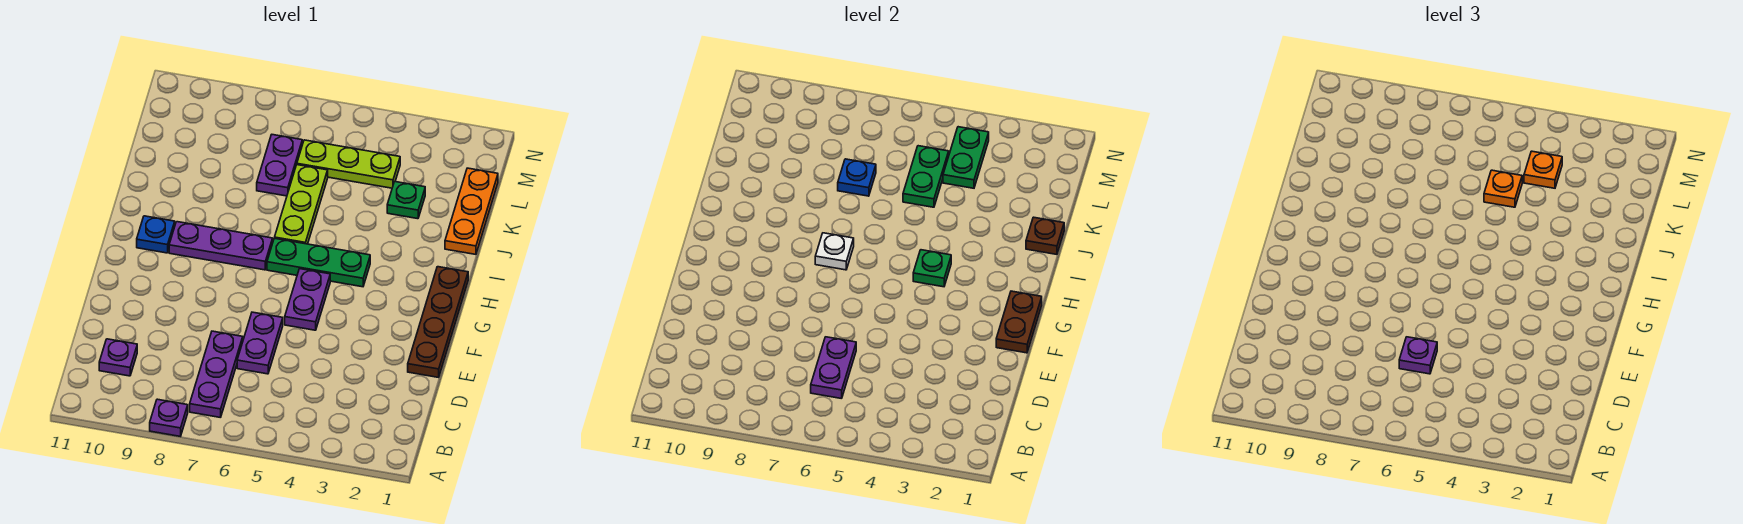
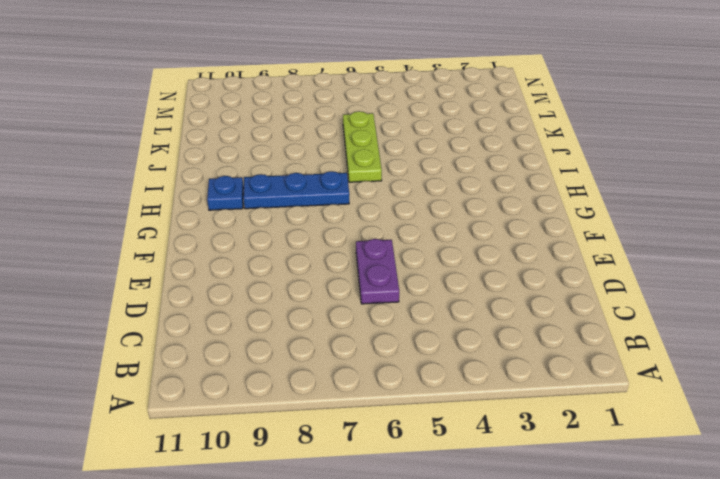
blue 1x3 plate [243,171,349,209] -> purple 1x3 plate [169,222,273,270]
none -> purple 1x1 plate [150,399,188,436]
none -> purple 1x3 plate [190,331,243,418]
none -> purple 1x1 plate [99,339,137,376]

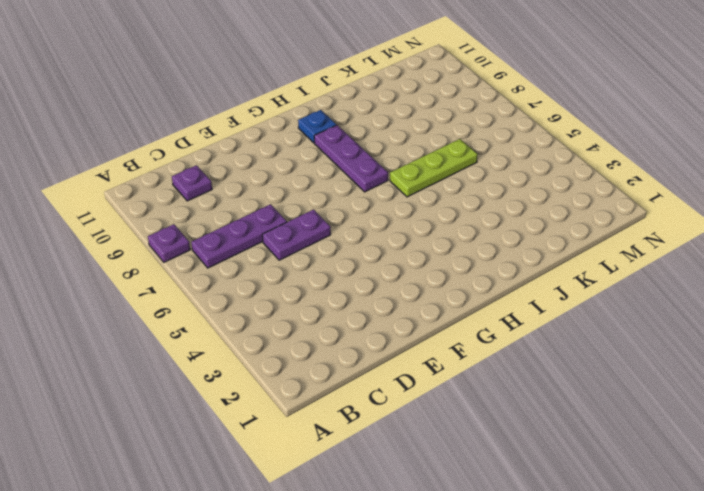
none -> brown 1x4 plate [408,267,468,377]
none -> purple 1x2 plate [285,269,330,330]
none -> green 1x3 plate [267,238,370,287]

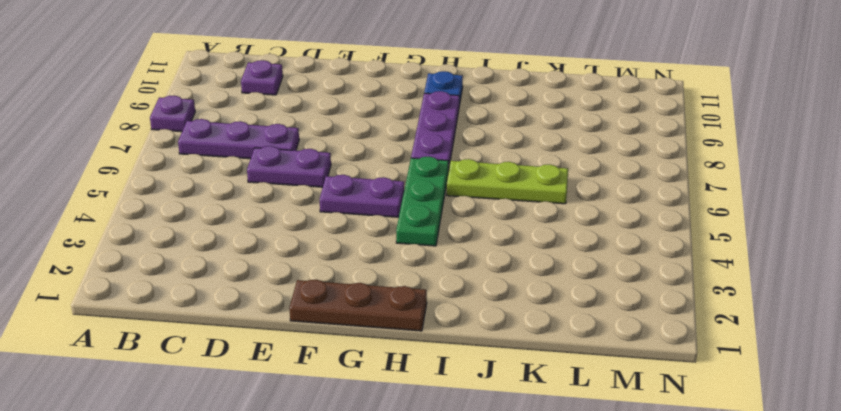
brown 1x3 plate [289,280,427,331] -> brown 1x4 plate [408,267,468,377]
none -> orange 1x3 plate [445,168,498,254]
none -> green 1x1 plate [387,182,425,219]
none -> purple 1x2 plate [257,135,302,196]

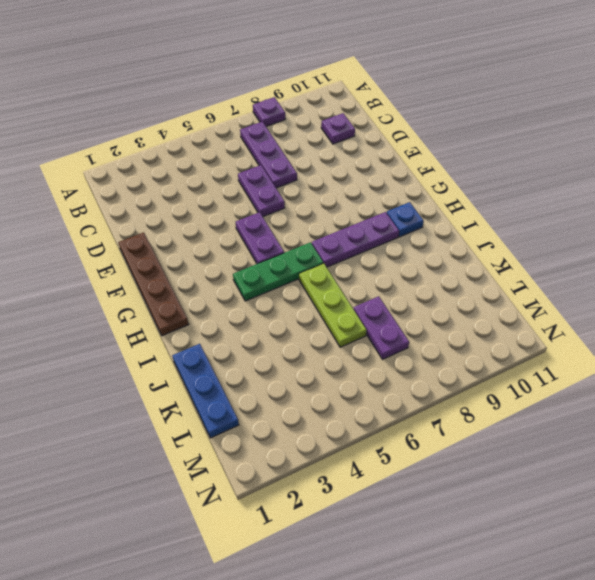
blue 1x3 plate [172,344,239,438] -> orange 1x3 plate [445,168,498,254]
none -> green 1x1 plate [387,182,425,219]
none -> lime 1x3 plate [297,140,400,188]
none -> purple 1x2 plate [811,337,856,399]

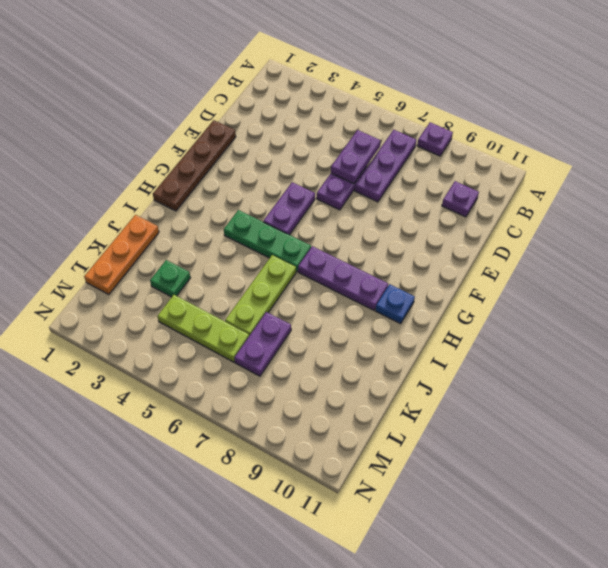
none -> brown 1x2 plate [996,291,1042,353]
none -> green 1x1 plate [913,250,951,287]
none -> white 1x1 plate [815,233,854,270]

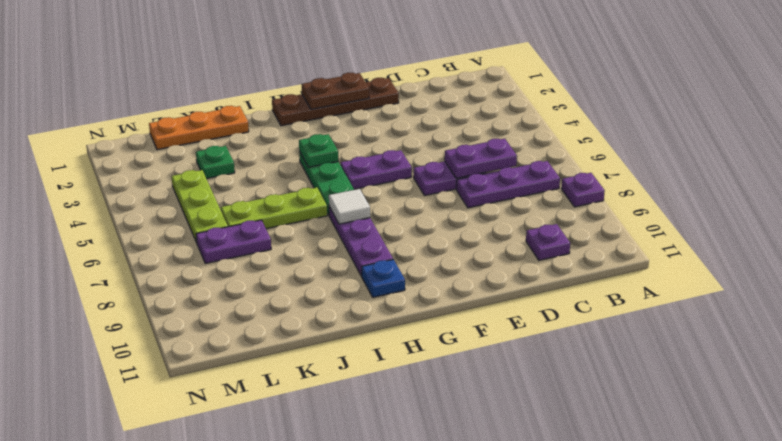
white 1x1 tile [329,189,370,224] -> white 1x1 plate [815,233,854,270]
none -> brown 1x1 plate [1026,217,1064,254]
none -> green 1x2 plate [903,146,949,207]
none -> blue 1x1 plate [838,159,876,196]

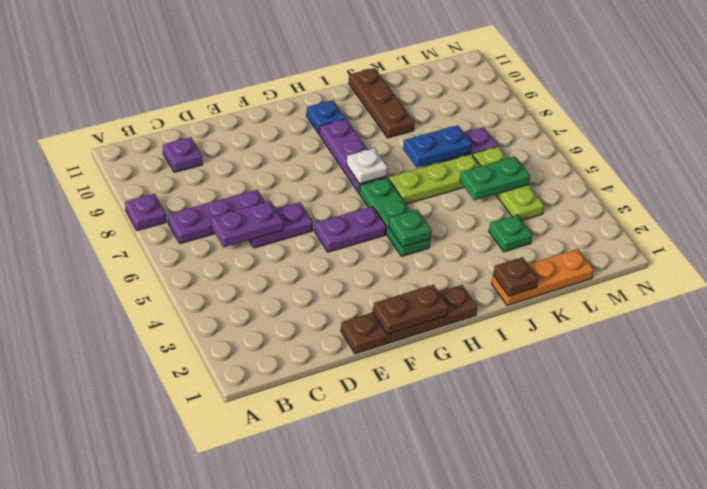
blue 1x2 plate [403,125,472,168] -> blue 1x1 plate [838,159,876,196]
brown 1x3 plate [349,68,415,138] -> none
none -> green 1x2 plate [943,127,989,188]
none -> purple 1x1 plate [1399,337,1437,374]
none -> orange 1x1 plate [1484,170,1522,207]

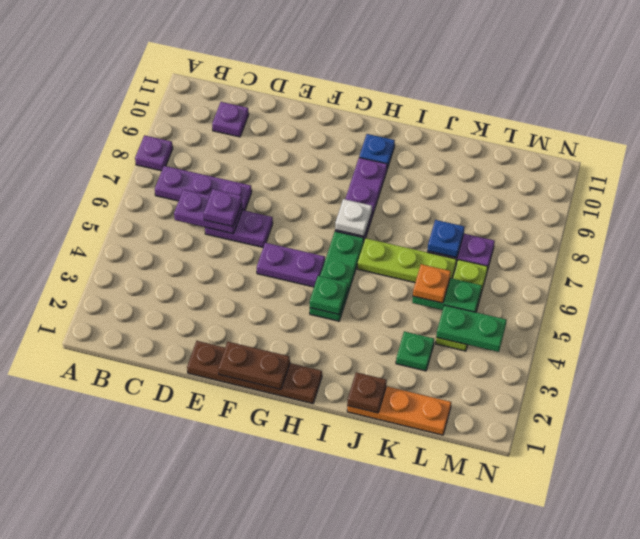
none -> orange 1x1 plate [1524,151,1562,188]

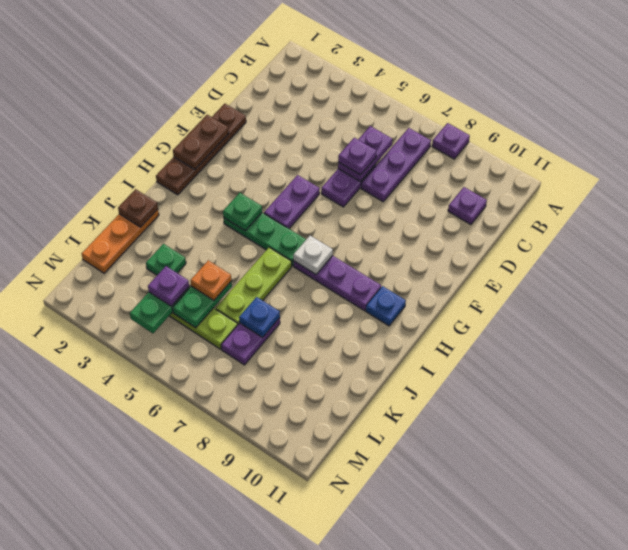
purple 1x1 plate [148,266,189,306] -> orange 1x1 plate [1524,151,1562,188]

